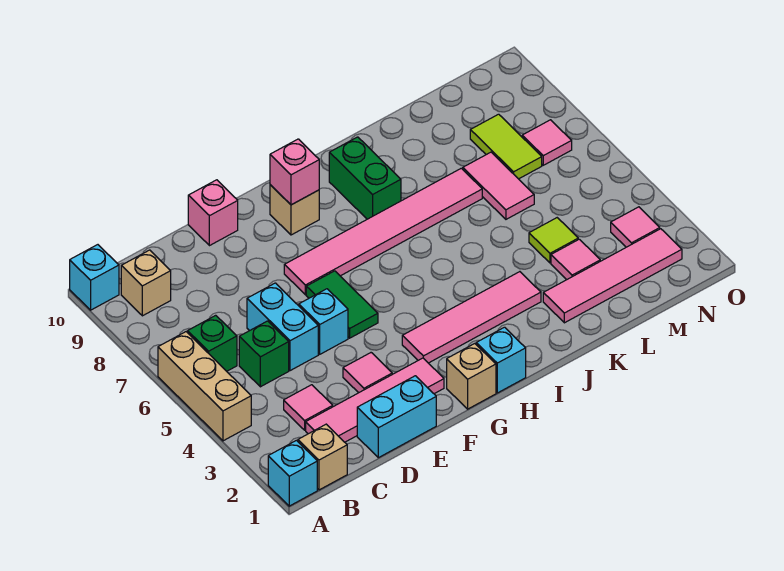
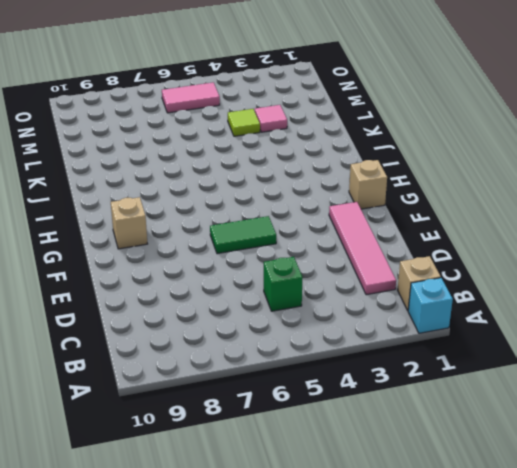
pink 1x2 tile [162,82,220,113] -> pink 1x2 tile moved to [463,152,534,219]
none -> tan 1x3 brick [158,332,251,441]
none -> cyan 1x1 brick [70,245,119,310]
none -> green 1x1 brick [188,315,237,371]

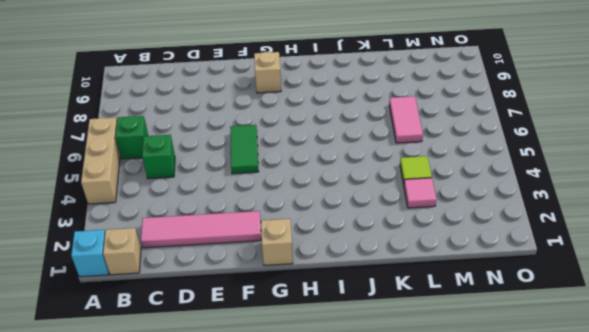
none -> cyan 1x1 brick [70,245,119,310]
none -> tan 1x1 brick [121,250,171,316]
none -> pink 1x1 tile [284,385,333,430]

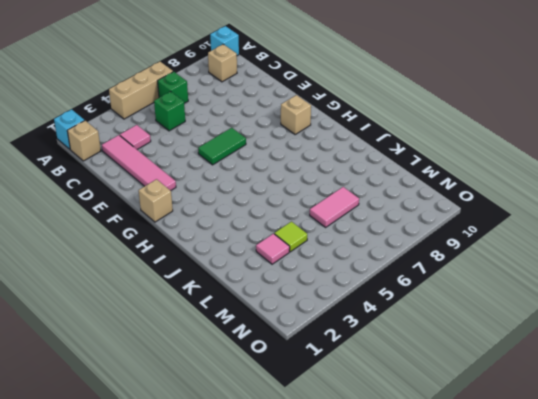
none -> cyan 1x2 brick [357,376,436,458]
none -> cyan 1x2 brick [247,283,318,371]
none -> pink 1x1 tile [343,353,392,393]

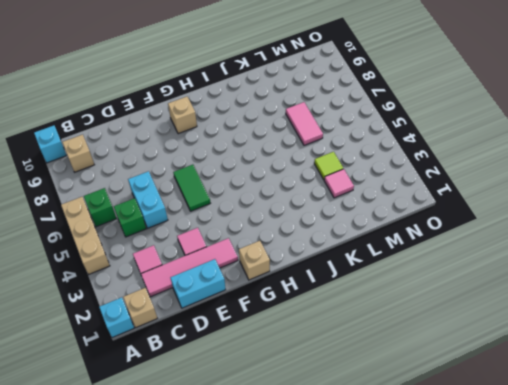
none -> cyan 1x1 brick [299,289,348,354]
none -> pink 1x1 brick [188,180,238,246]
none -> pink 1x6 tile [284,168,482,295]

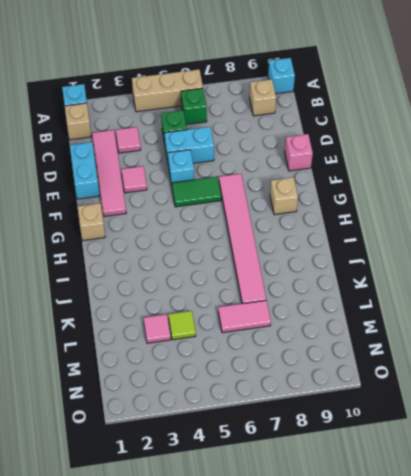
none -> pink 1x4 tile [402,272,541,363]
none -> cyan 1x1 brick [476,327,526,393]
none -> green 1x2 brick [329,137,401,219]

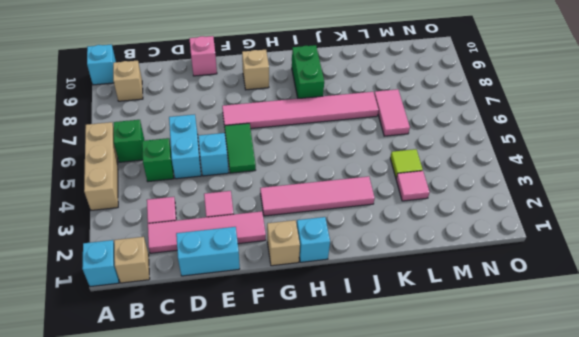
none -> pink 1x4 tile [543,229,682,323]
none -> lime 1x2 tile [470,114,542,179]
none -> pink 1x1 tile [611,207,660,247]

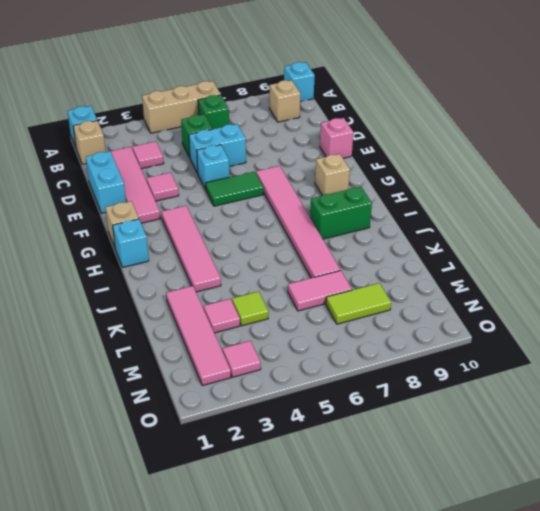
none -> pink 1x1 tile [522,120,572,165]
none -> pink 1x1 brick [270,139,319,205]

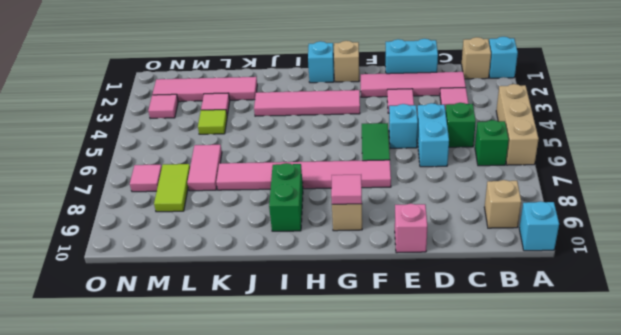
pink 1x1 tile [331,175,362,204] -> pink 1x1 brick [270,139,319,205]

